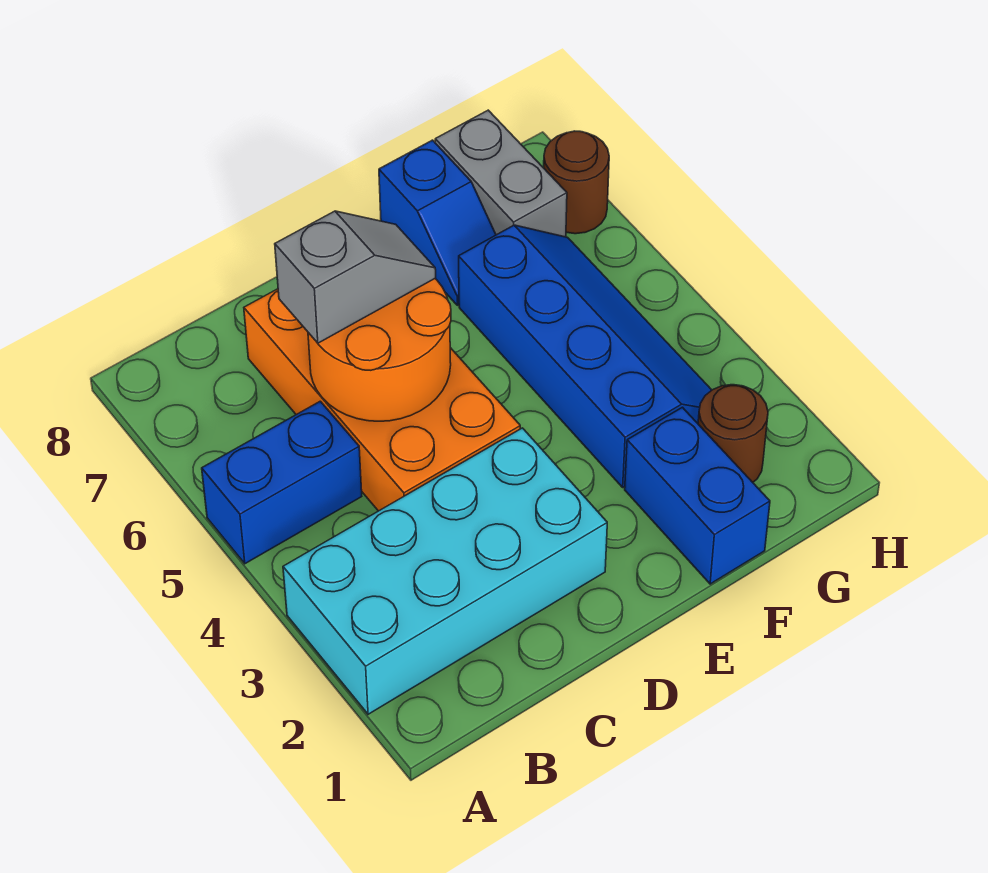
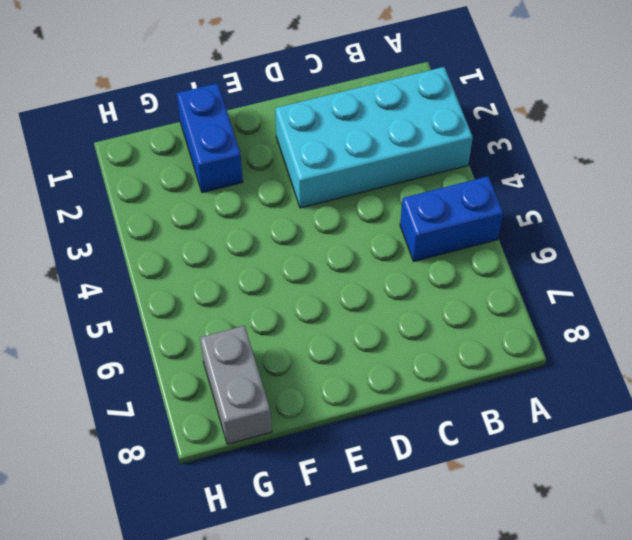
none -> orange 2x4 brick [244,289,520,511]
none -> blue 2x4 slope [459,225,711,487]

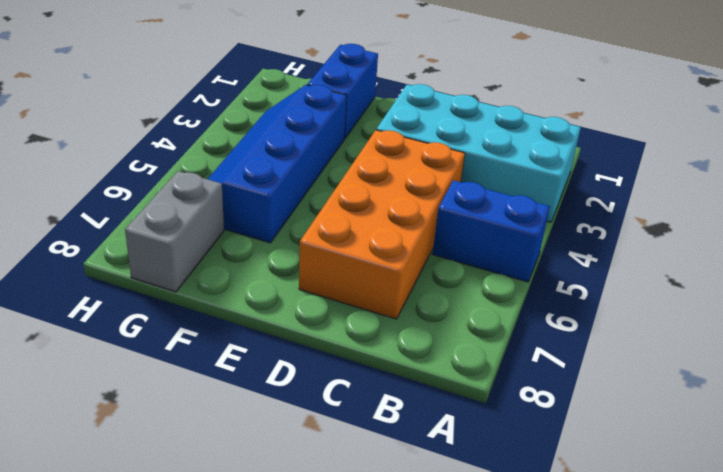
none -> blue 1x2 slope [379,140,496,305]
none -> brown 1x1 round brick [698,385,768,482]

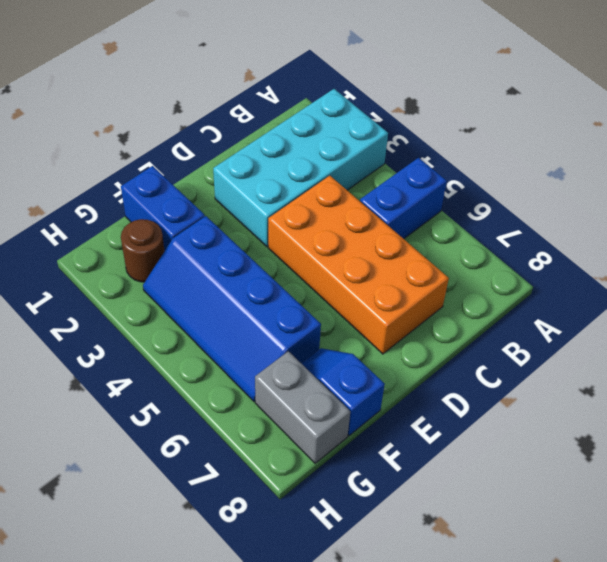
none -> brown 1x1 round brick [544,131,609,234]
none -> orange 2x2 round brick [308,279,451,421]

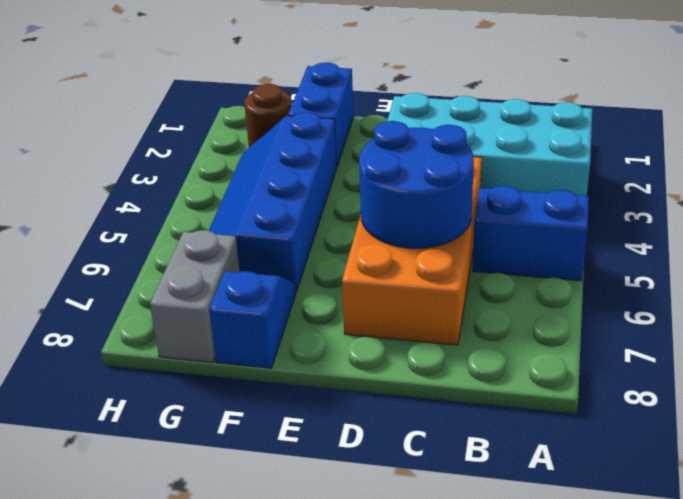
blue 2x2 round brick [359,121,474,248] -> orange 2x2 round brick [308,279,451,421]
none -> brown 1x1 round brick [544,131,609,234]
none -> grey 1x2 slope [275,211,436,343]

